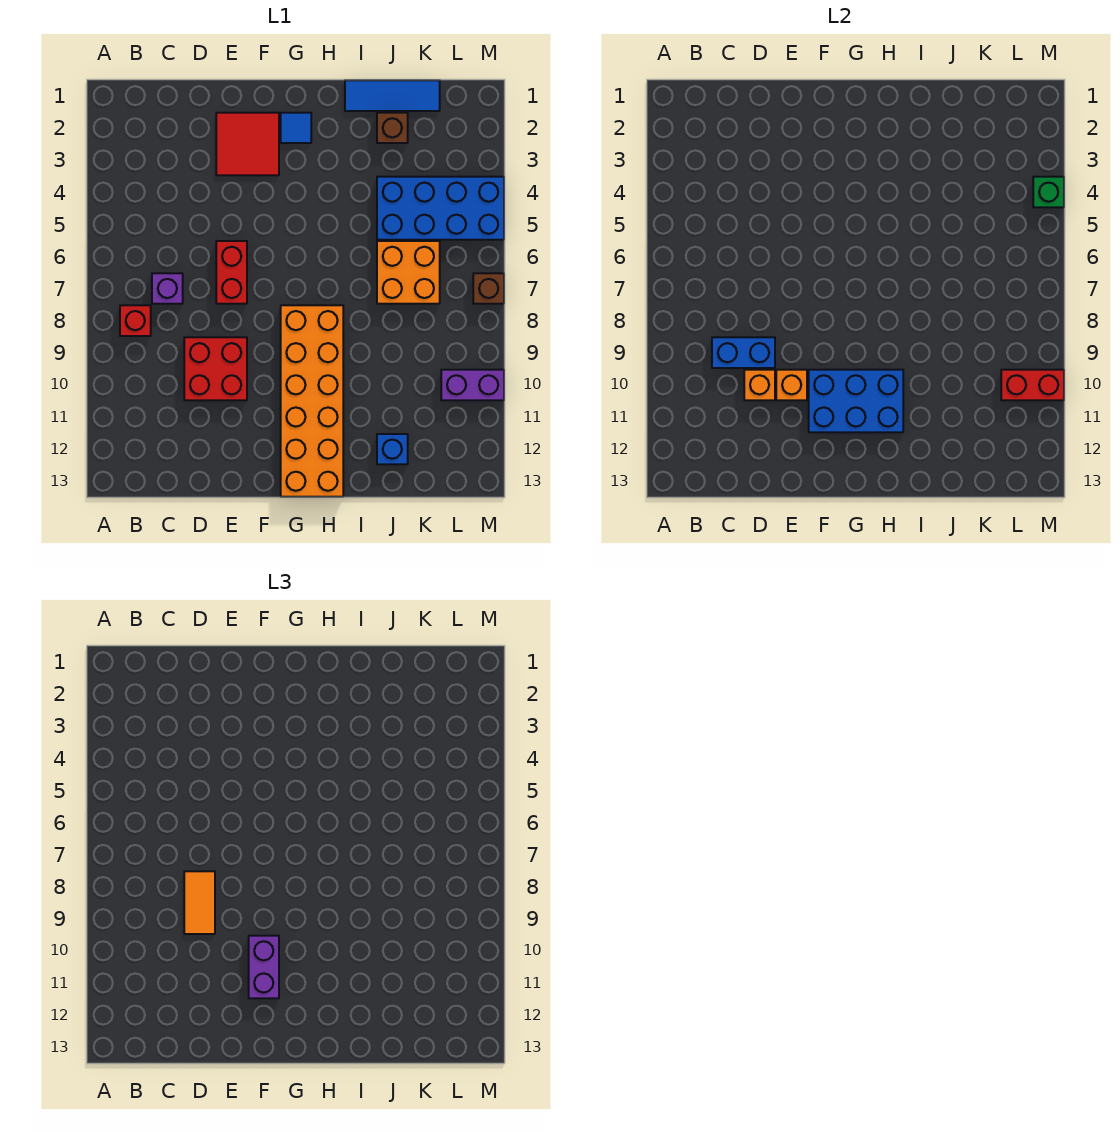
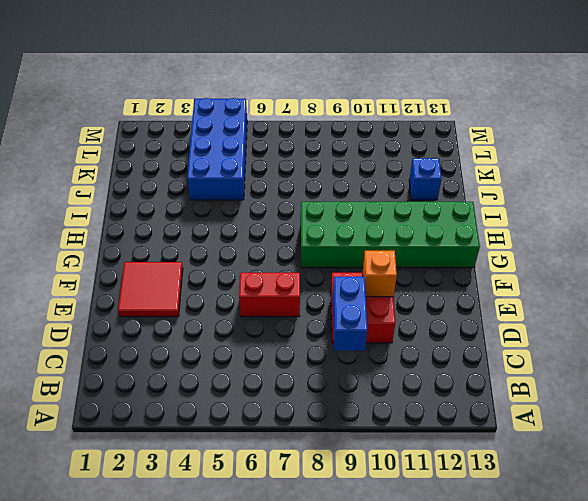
green 2x6 brick [301,202,480,268] -> orange 2x6 brick [281,305,343,497]
none -> red 1x1 brick [120,305,151,336]
none -> purple 1x1 brick [152,273,183,304]
none -> blue 1x1 tile [281,113,311,143]

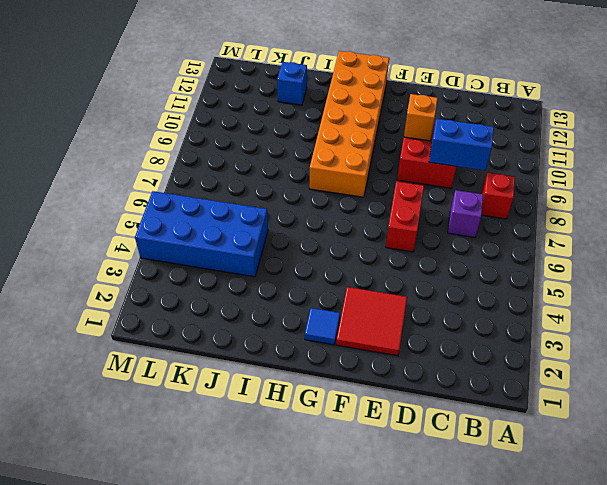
none -> blue 1x3 tile [345,80,440,111]
none -> brown 1x1 brick [377,113,408,143]
none -> orange 2x2 brick [377,241,440,304]

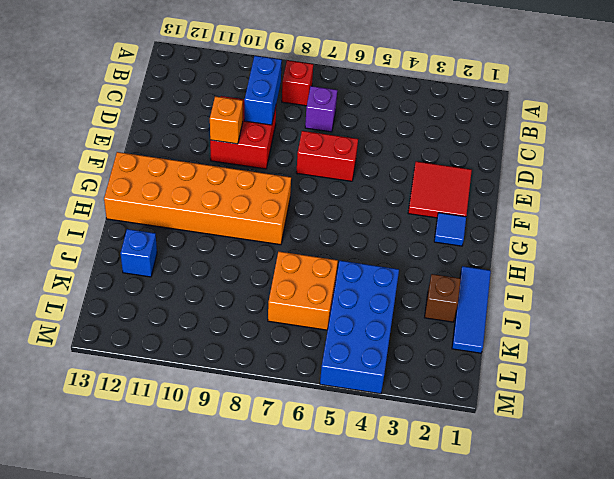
none -> purple 1x2 brick [441,370,504,400]
none -> brown 1x1 brick [473,273,504,304]
none -> orange 1x1 brick [744,370,775,400]

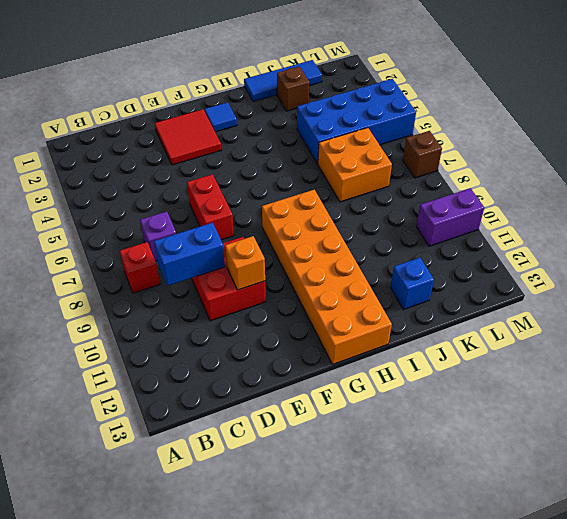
none -> orange 1x1 brick [744,370,775,400]
none -> blue 2x3 brick [809,370,903,432]
none -> red 1x2 brick [1001,370,1064,400]

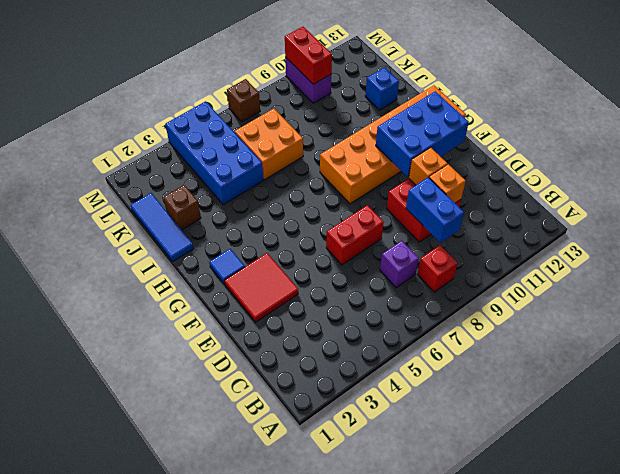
blue 2x3 brick [376,91,469,177] -> blue 2x3 brick turned to [809,370,903,432]
none -> green 1x1 brick [1033,177,1064,207]
none -> orange 1x2 tile [184,871,215,934]
none -> purple 1x2 brick [249,936,279,998]

